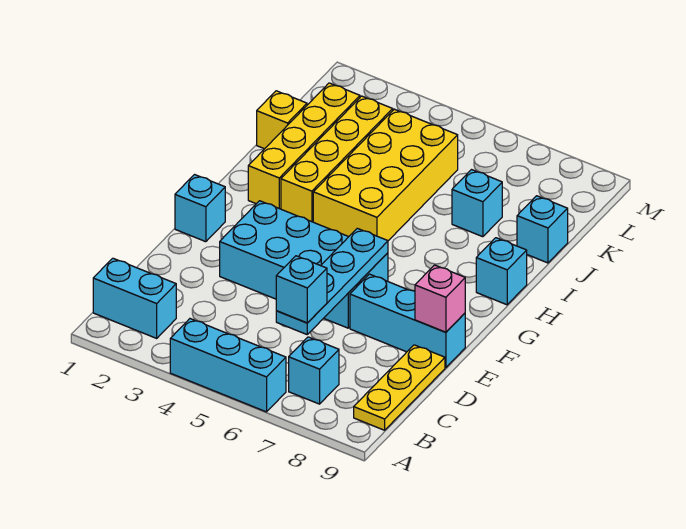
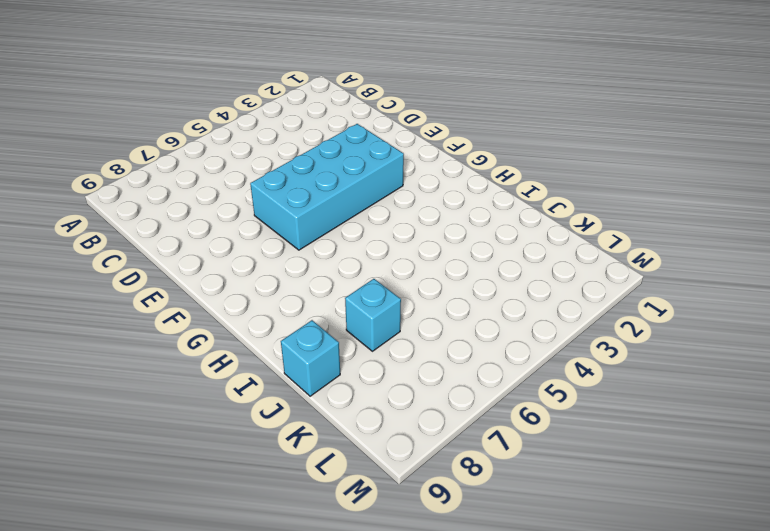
none -> cyan 1x3 brick [170,319,286,412]
none -> cyan 1x2 brick [93,258,176,338]
none -> cyan 1x1 brick [289,337,339,404]

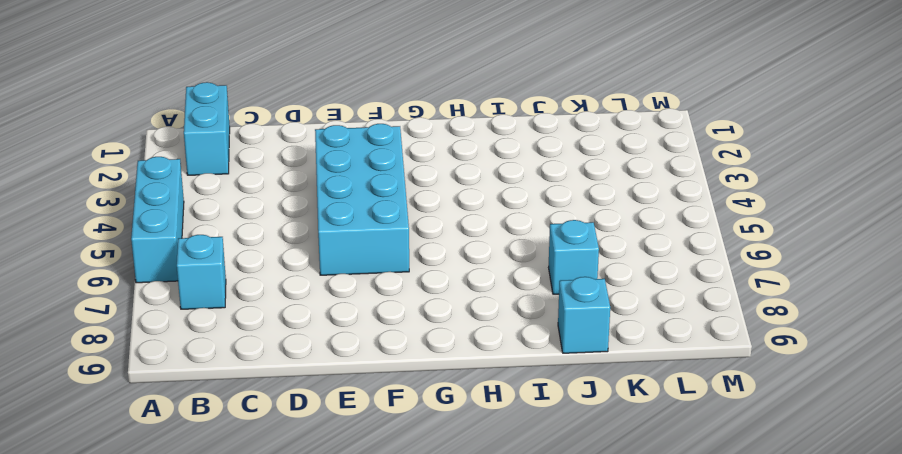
none -> yellow 1x3 plate [354,345,445,430]
none -> cyan 1x3 brick [350,274,465,368]
none -> cyan 1x1 brick [175,175,225,242]

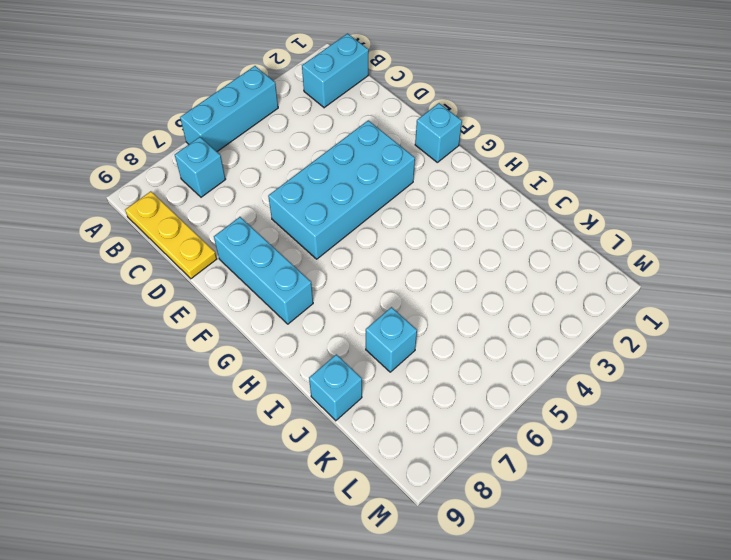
cyan 1x3 brick [214,217,313,324] -> cyan 1x3 brick turned to [350,274,465,368]
none -> yellow 1x4 brick [248,83,360,209]
none -> yellow 1x4 brick [281,96,393,222]
none -> yellow 2x4 brick [313,109,458,241]

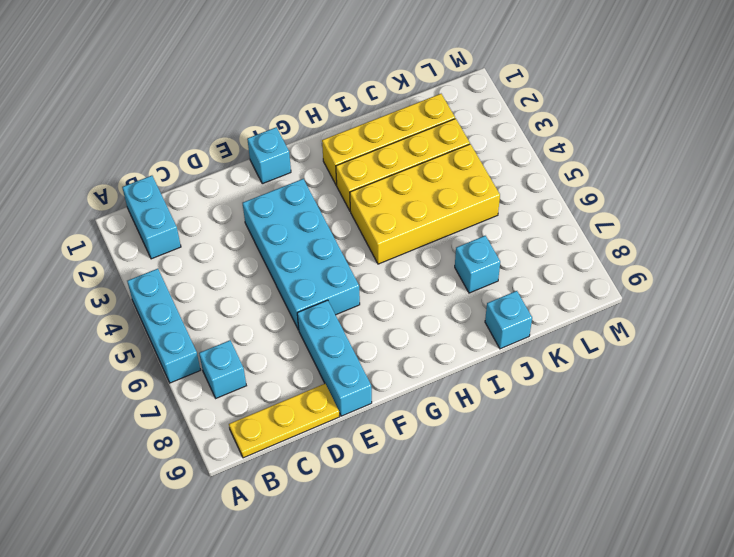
none -> cyan 1x1 brick [476,238,527,305]
none -> yellow 1x1 brick [257,91,307,149]
none -> cyan 1x4 plate [276,228,388,334]

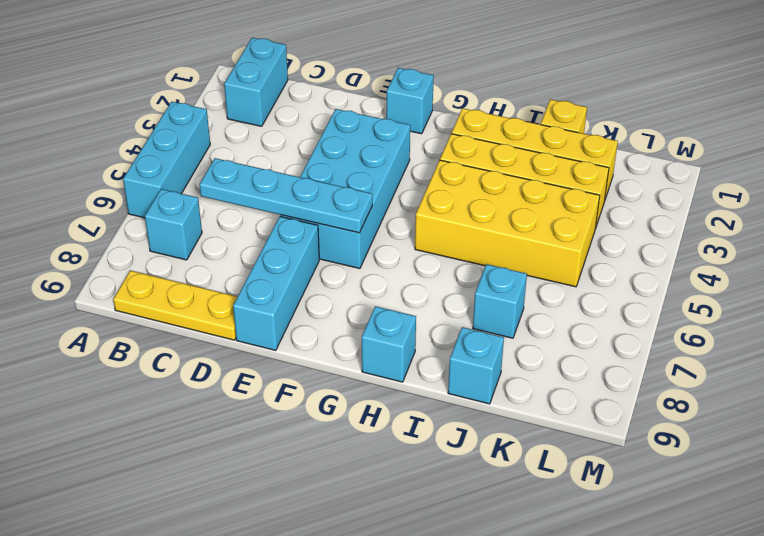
none -> pink 1x1 brick [415,265,465,332]
none -> cyan 1x1 brick [276,256,327,323]

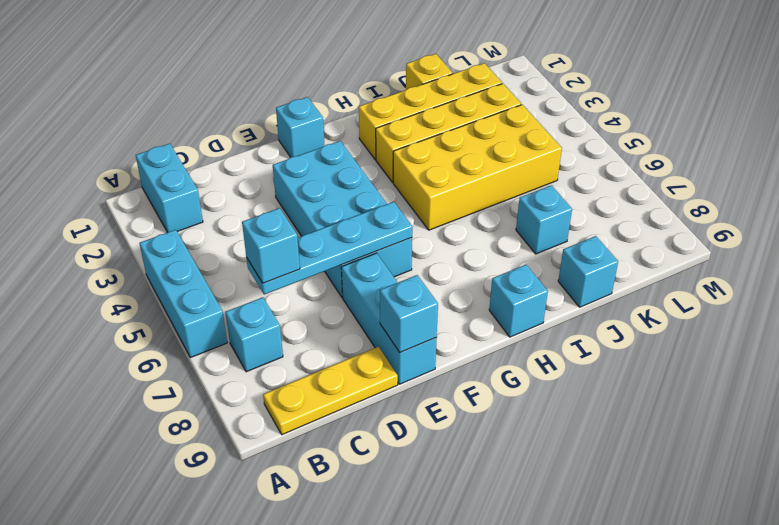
cyan 1x1 brick [380,275,438,352] -> pink 1x1 brick [415,265,465,332]

